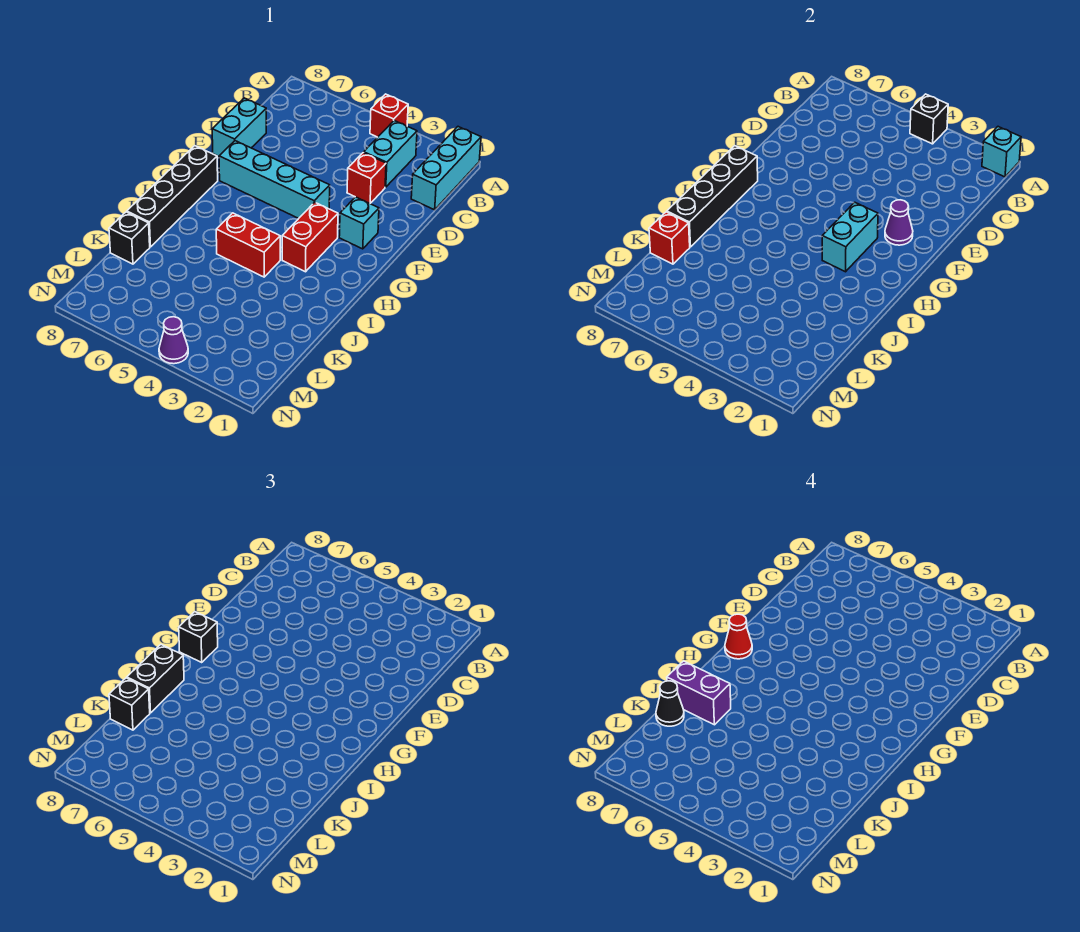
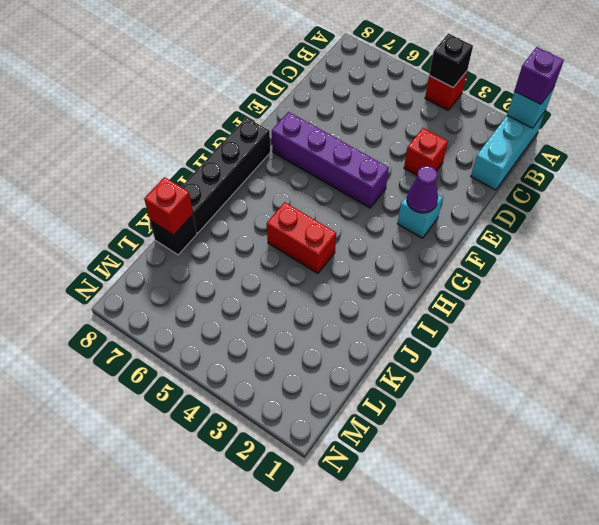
purple 1x1 brick [514,47,564,104] -> none
purple 1x4 brick [272,112,389,208] -> cyan 1x4 brick [219,141,330,218]
none -> cyan 1x2 brick [364,121,417,187]
none -> cyan 1x2 brick [212,98,266,156]
none -> red 1x2 brick [282,202,338,272]

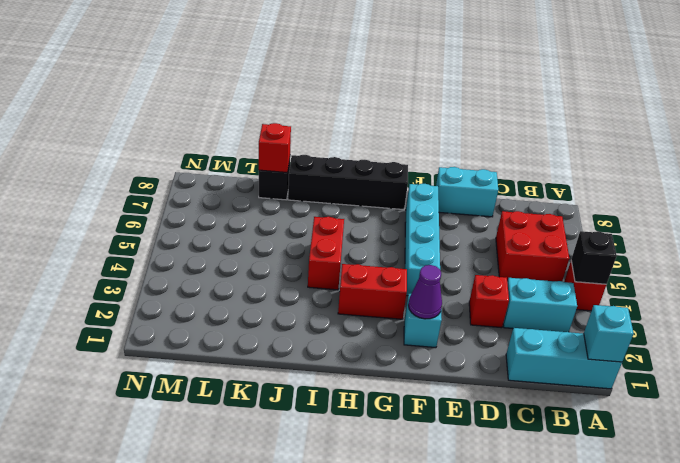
red 2x2 brick [496,211,569,281] -> none
none -> purple 1x1 cone [159,317,188,364]
none -> cyan 1x2 brick [822,202,878,272]
none -> black 1x4 brick [667,146,758,247]

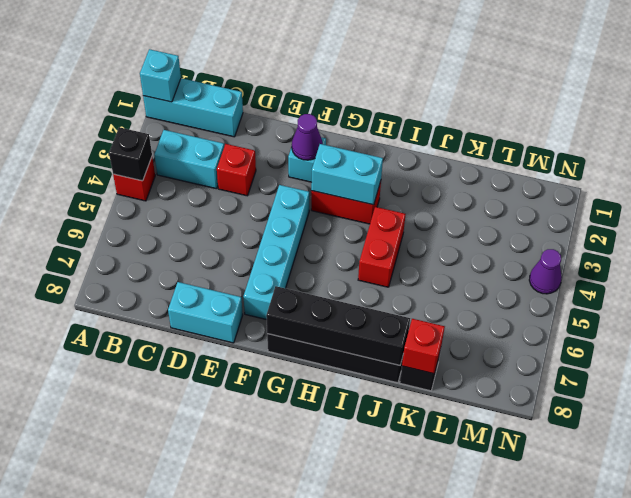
none -> black 1x1 brick [179,612,218,662]
none -> black 1x2 brick [127,645,184,713]
none -> black 1x1 brick [109,678,150,730]

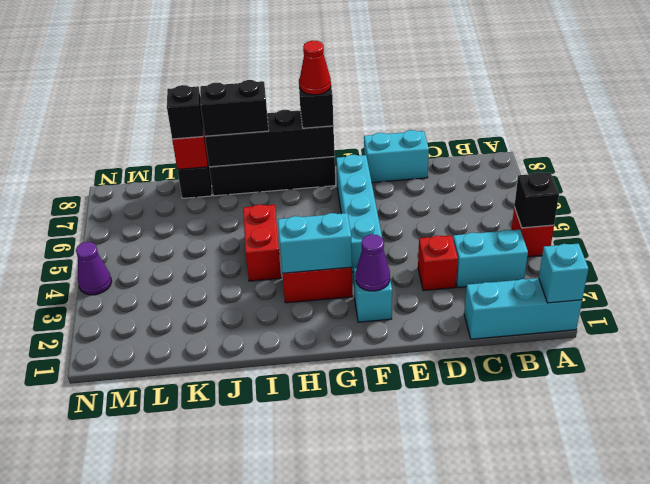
none -> purple 1x2 brick [667,661,731,725]
none -> black 1x1 cone [656,681,684,726]

